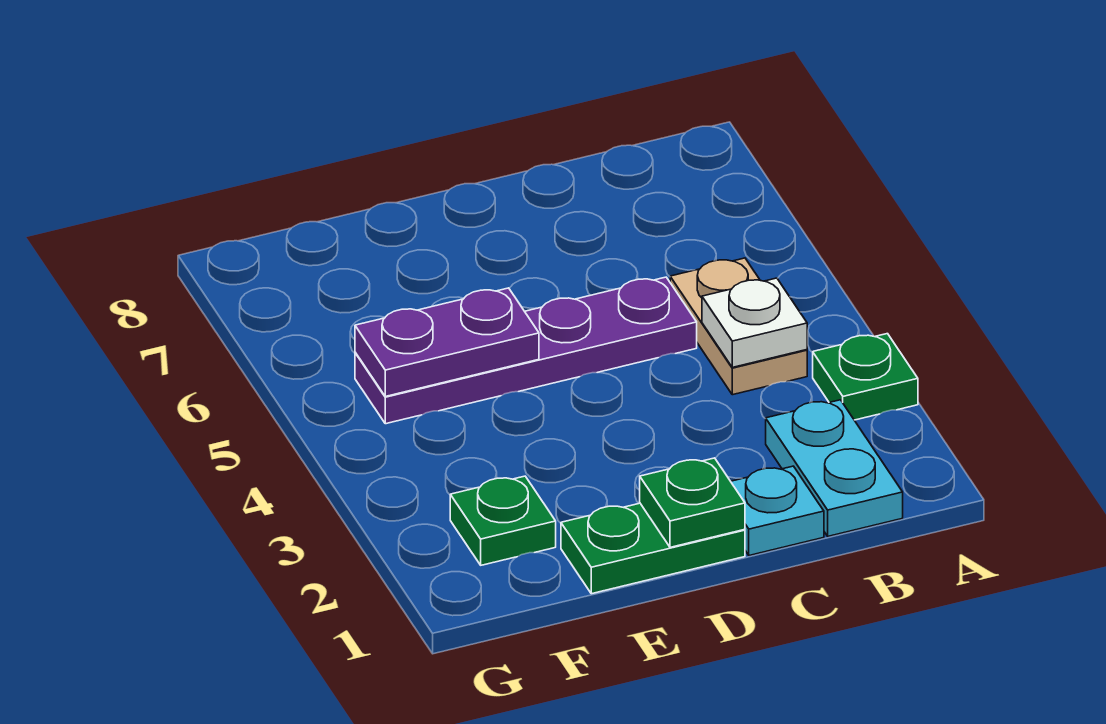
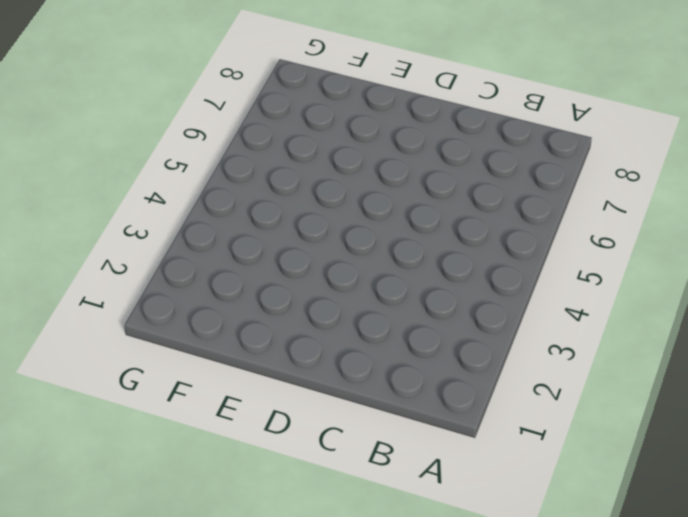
none -> green 1x1 plate [813,334,918,420]
none -> cyan 1x2 plate [766,400,903,536]

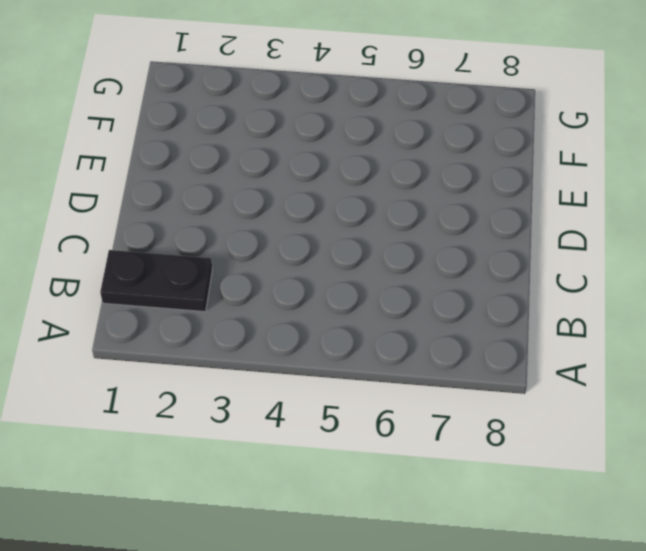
black 1x2 plate [100,250,212,312] -> cyan 1x2 plate [766,400,903,536]
none -> green 1x1 plate [813,334,918,420]
none -> tan 1x2 plate [670,258,807,395]

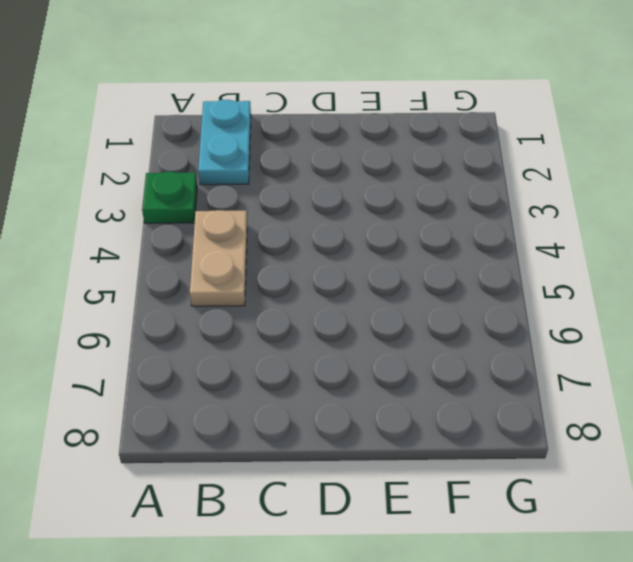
none -> cyan 1x1 plate [731,466,824,555]
none -> purple 1x4 plate [355,277,697,424]

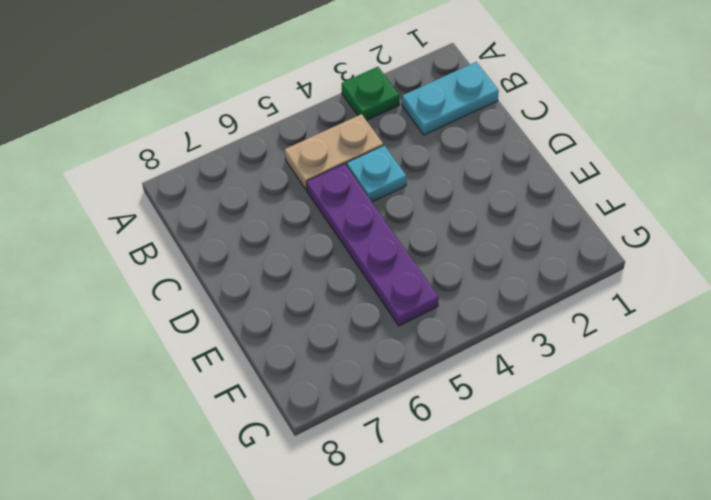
cyan 1x1 plate [347,145,406,202] -> cyan 1x1 plate moved to [731,466,824,555]
none -> green 1x2 plate [561,503,745,594]
none -> green 1x1 plate [450,476,556,565]

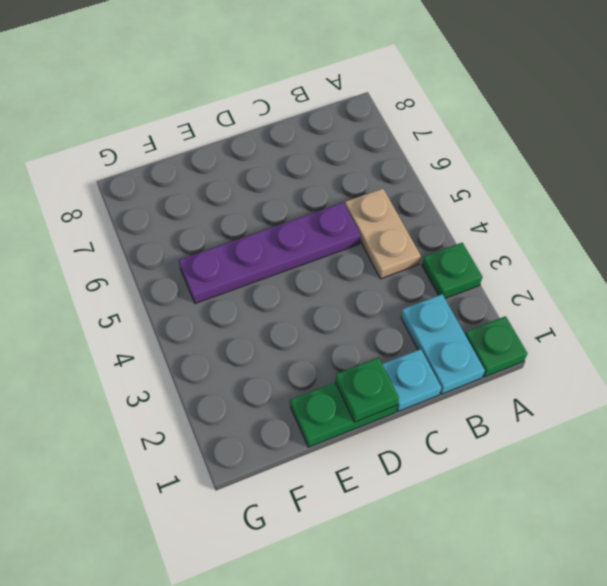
green 1x1 plate [465,316,527,377] -> green 1x1 plate moved to [450,476,556,565]
none -> white 1x1 plate [702,278,807,367]
none -> purple 1x2 plate [355,288,539,396]

